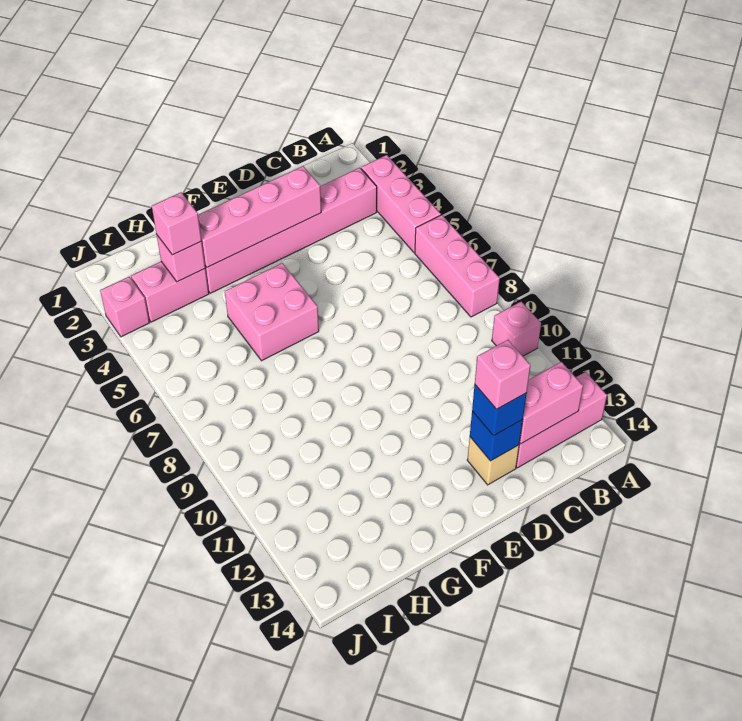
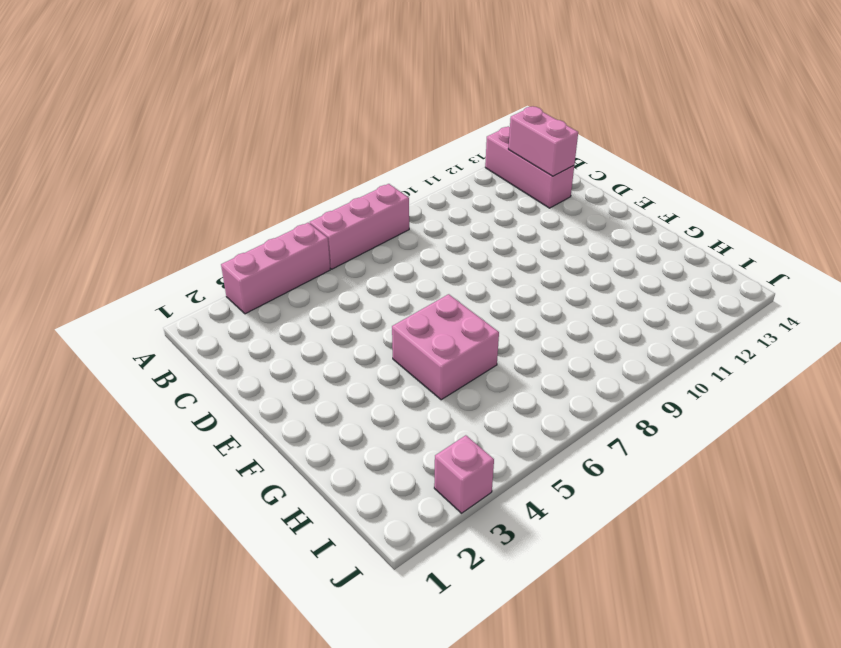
none -> pink 1x1 brick [492,302,541,356]
none -> pink 1x6 brick [205,168,377,293]
none -> tan 1x1 brick [467,437,519,485]

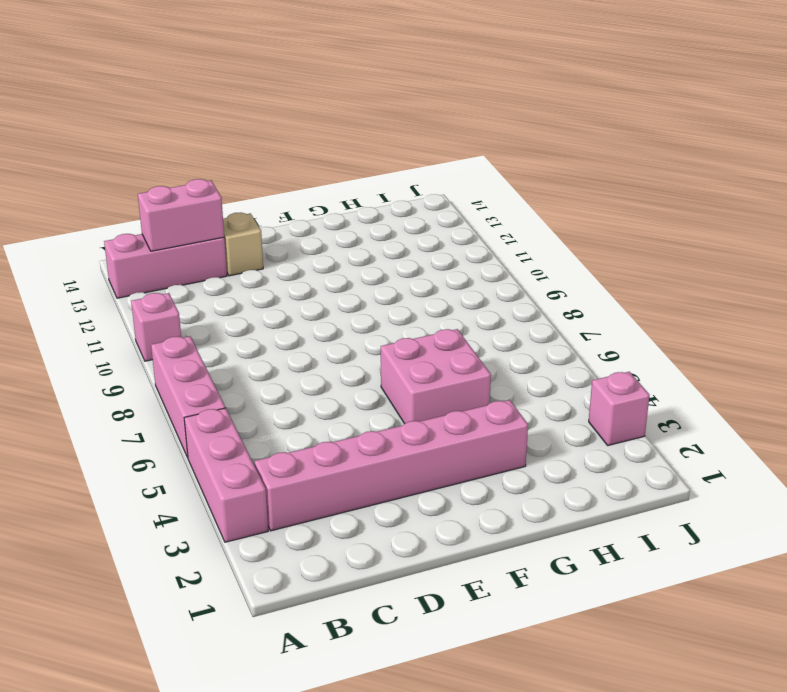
none -> pink 1x2 brick [131,262,209,322]
none -> pink 1x4 brick [198,166,321,267]
none -> blue 1x1 brick [470,411,523,461]

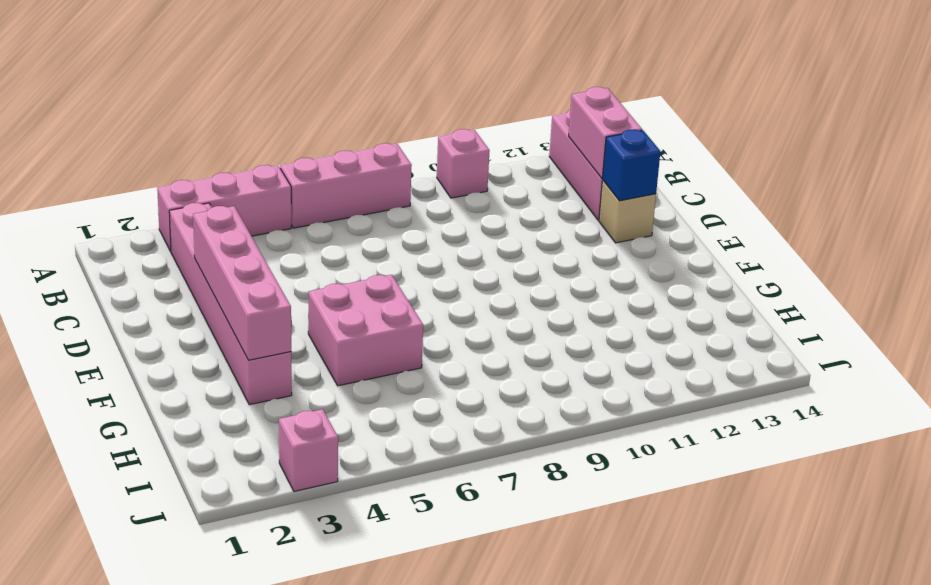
none -> pink 1x2 brick [131,262,209,322]
none -> pink 1x1 brick [157,235,205,282]
none -> blue 1x1 brick [472,385,527,436]

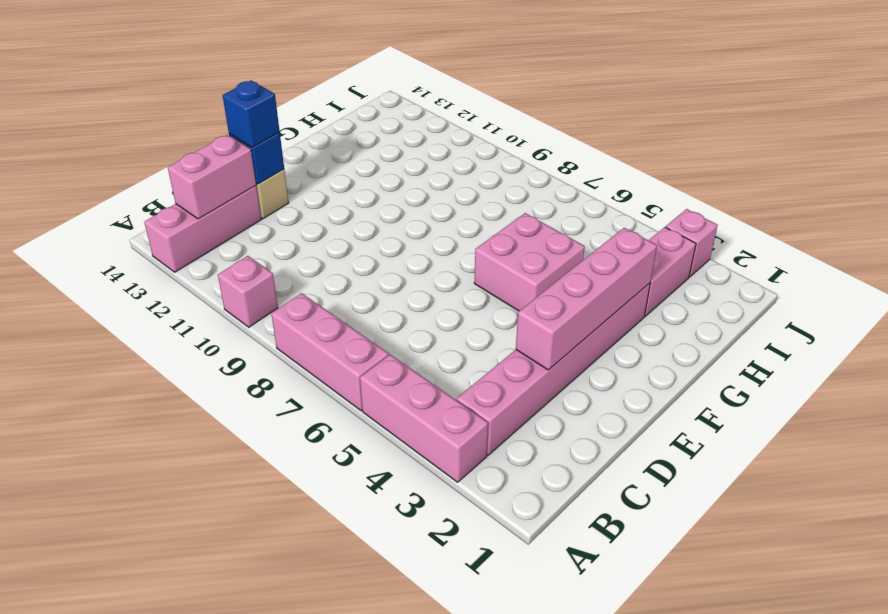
none -> pink 1x1 brick [157,235,205,282]
none -> pink 1x1 brick [152,192,202,255]
none -> pink 1x1 brick [475,340,531,409]

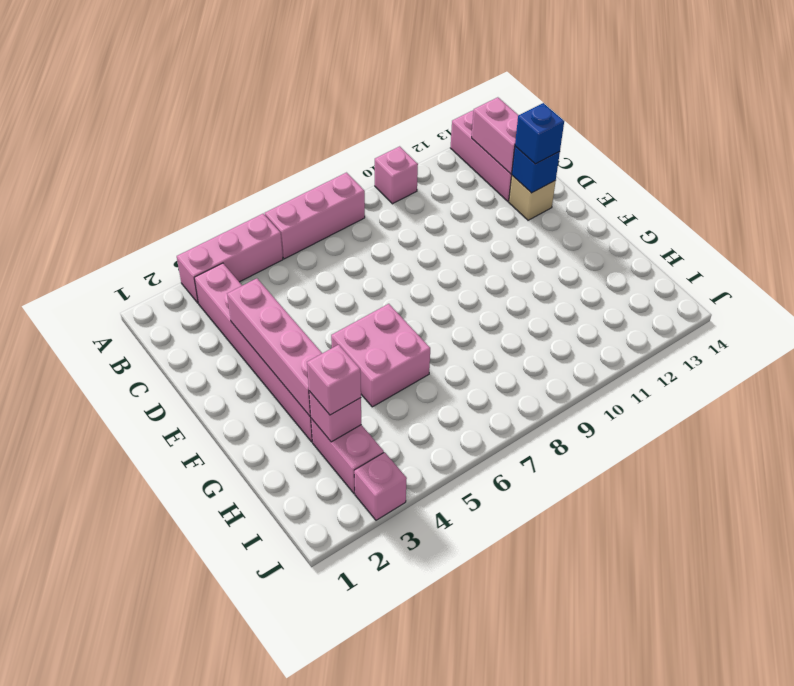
none -> pink 1x1 brick [475,340,531,409]

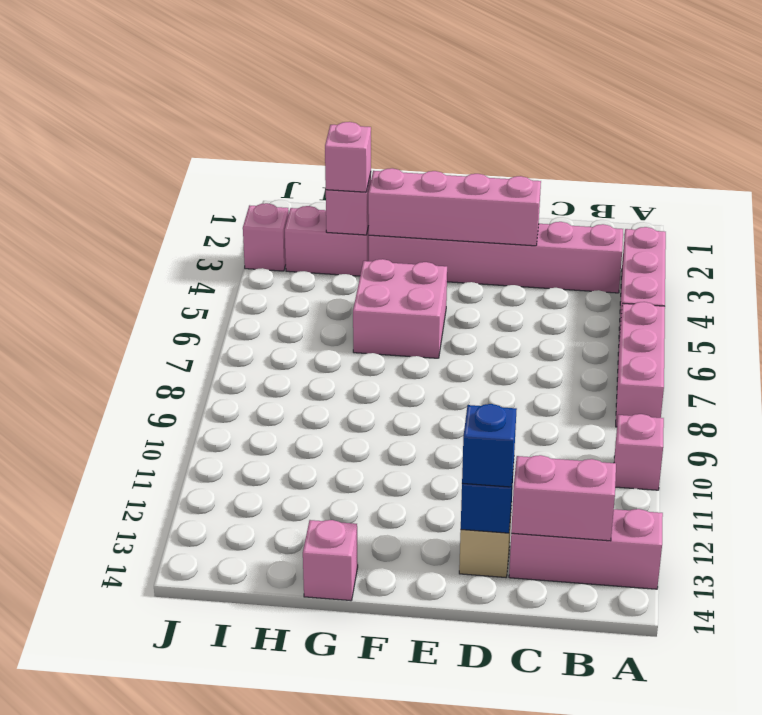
pink 1x1 brick [303,520,358,601] -> pink 1x1 brick moved to [475,340,531,409]

